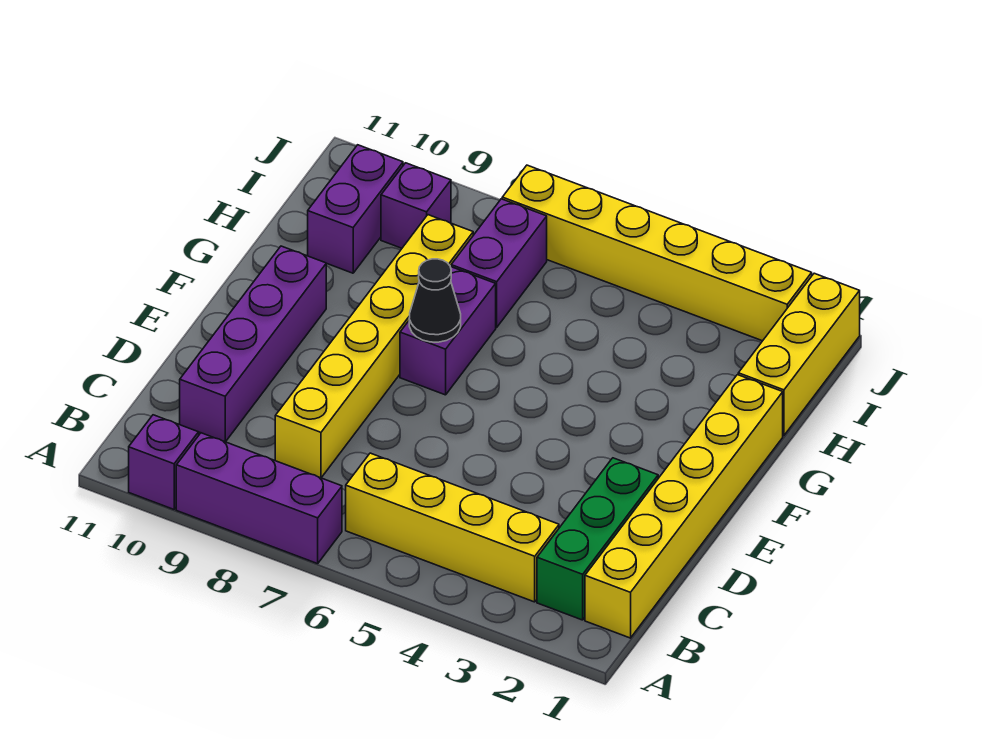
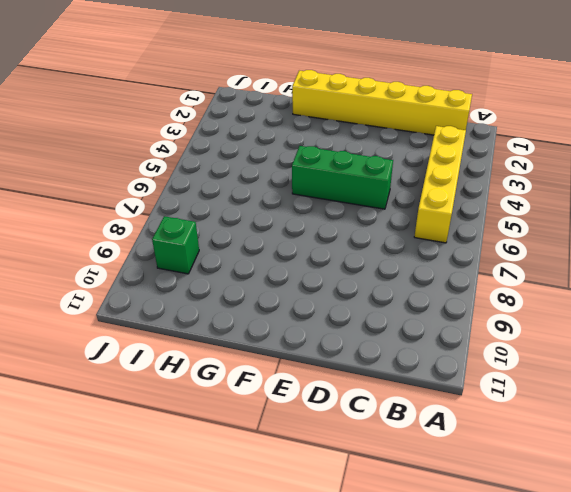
green 1x3 brick [292,146,393,209] -> green 1x3 brick moved to [537,458,658,620]
green 1x1 brick [152,216,199,274] -> purple 1x1 brick [381,163,451,248]
none -> purple 1x3 brick [176,433,342,564]
none -> purple 1x1 brick [129,415,199,509]
none -> yellow 1x6 brick [275,215,473,478]

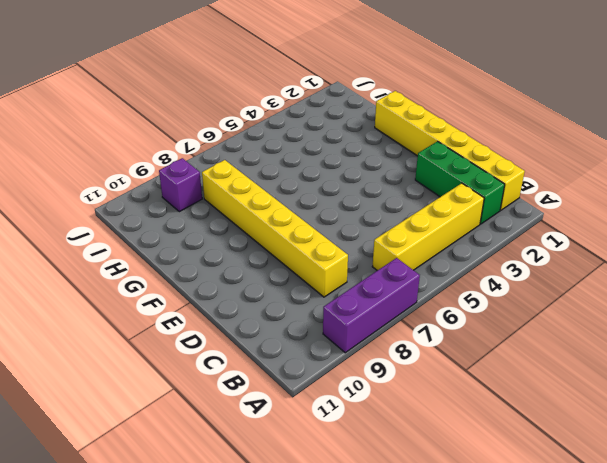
none -> purple 1x1 brick [129,415,199,509]
none -> purple 1x4 brick [180,246,326,442]
none -> purple 1x2 brick [400,266,496,395]

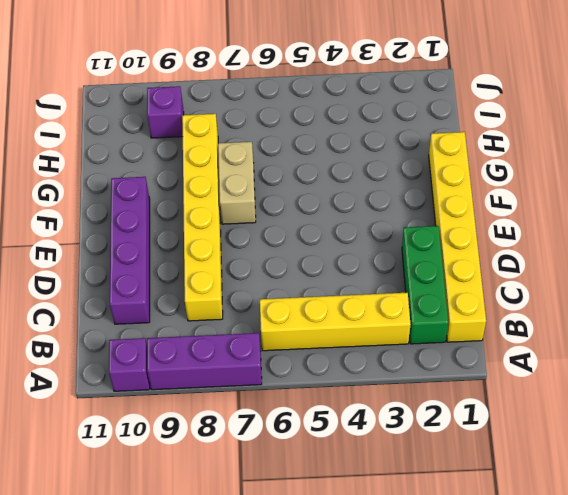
tan 1x2 brick [218,142,256,224] -> purple 1x2 brick [400,266,496,395]
none -> yellow 1x3 brick [738,273,860,436]
none -> purple 1x2 brick [451,199,547,327]
none -> purple 1x2 brick [308,145,403,273]

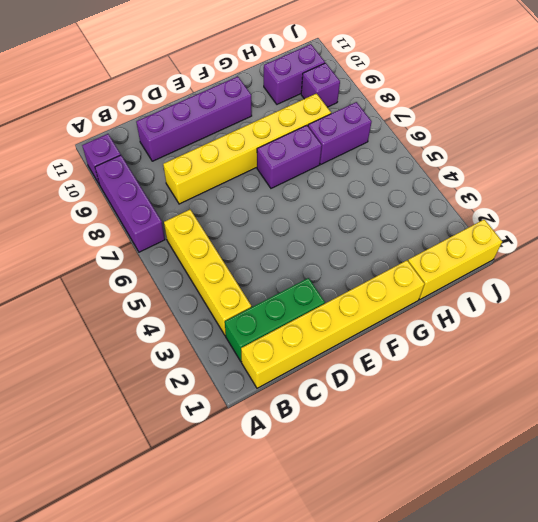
none -> yellow 1x6 brick [502,165,812,341]
none -> black 1x1 cone [409,259,461,342]

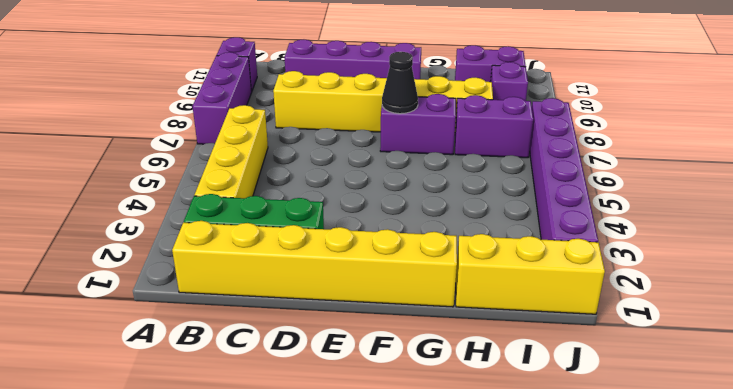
purple 1x6 brick [530,98,598,242] -> yellow 1x6 brick [502,165,812,341]

